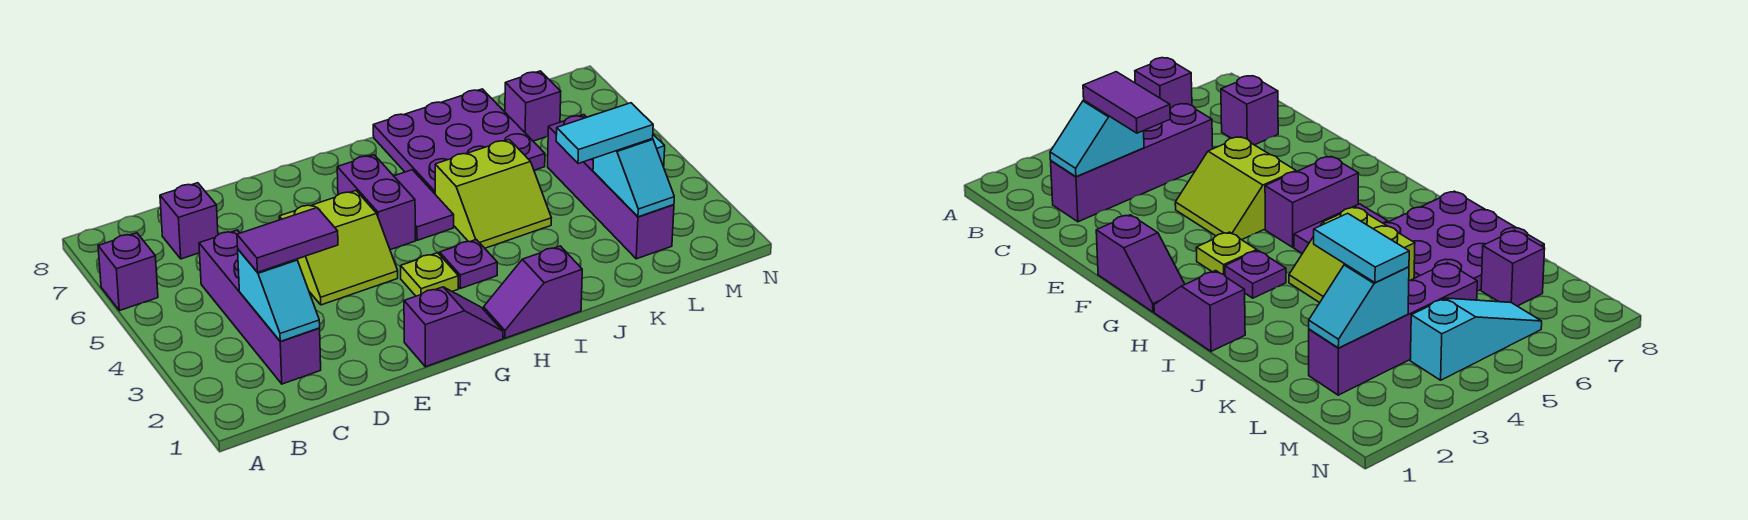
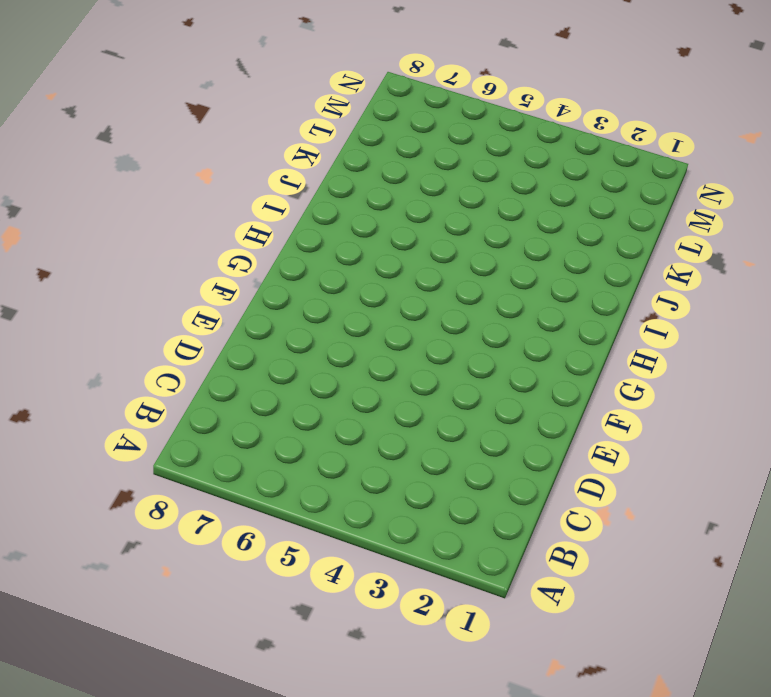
none -> purple 1x1 brick [98,233,158,311]
none -> purple 1x4 brick [199,230,321,384]
none -> purple 1x1 brick [160,183,218,259]

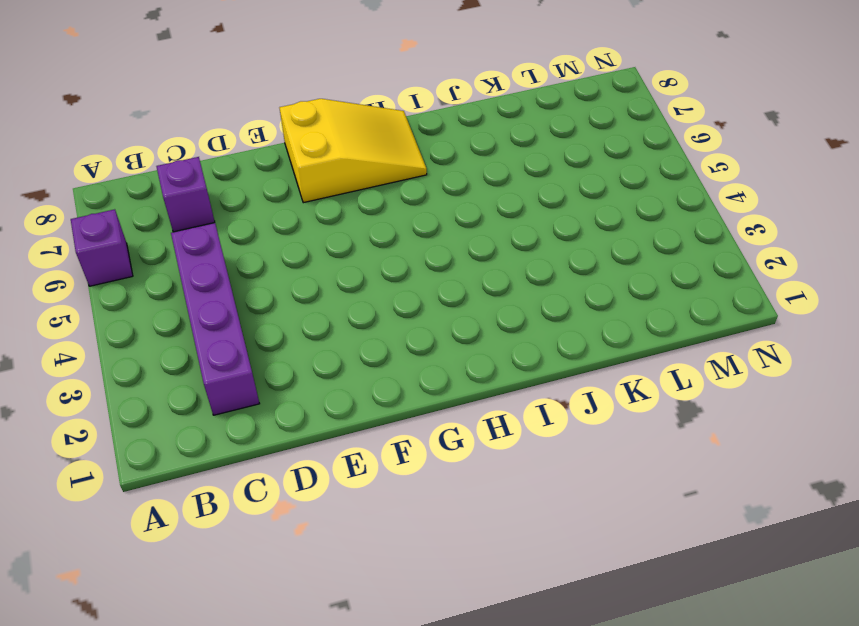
yellow 2x3 slope [279,99,427,203] -> none
none -> lime 2x2 slope [279,191,398,305]
none -> purple 1x2 slope [404,287,503,367]
none -> lime 1x1 plate [401,253,459,296]

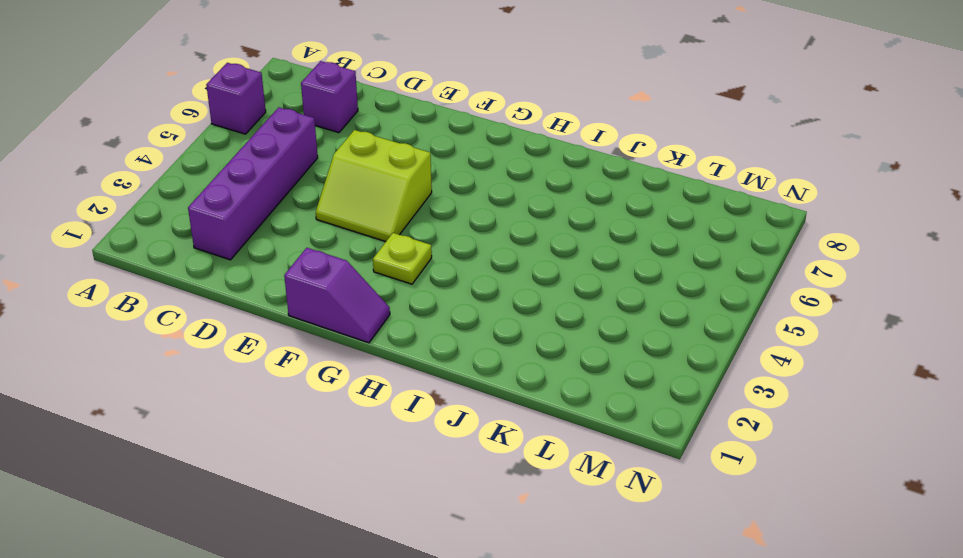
none -> purple 1x2 brick [337,155,415,250]
none -> purple 1x2 slope [484,246,582,338]
none -> purple 1x1 plate [440,239,497,288]

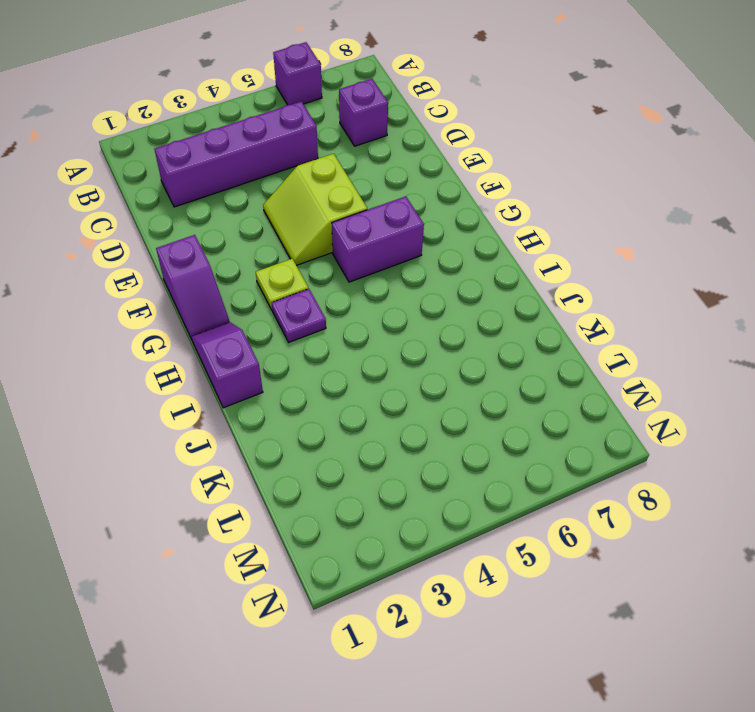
none -> purple 1x2 tile [394,170,454,240]
none -> lime 2x2 slope [435,140,551,248]
none -> purple 3x3 plate [373,89,545,194]

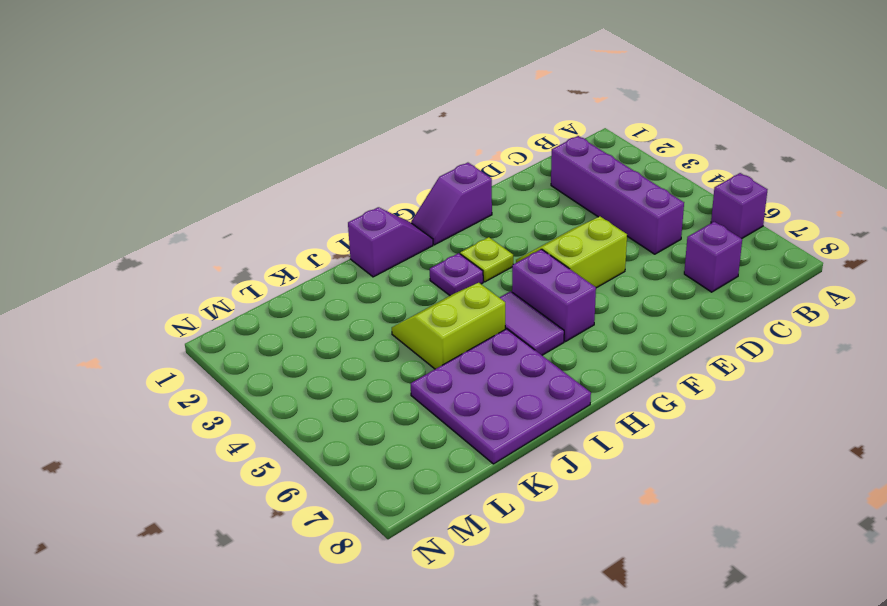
none -> purple 1x4 brick [548,115,674,259]
none -> purple 1x1 brick [505,71,561,141]
none -> cyan 1x3 slope [1410,298,1542,380]

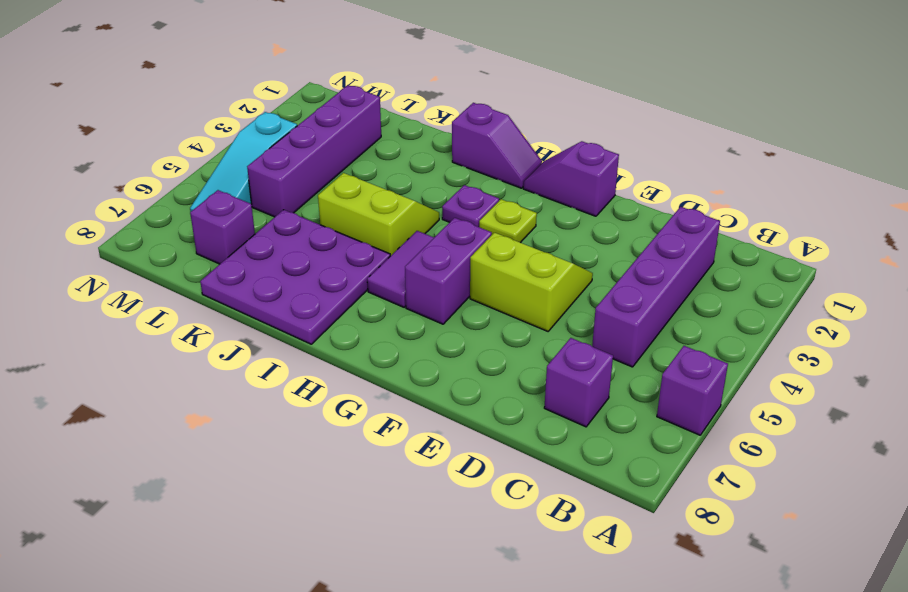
none -> cyan 1x2 slope [238,250,320,342]
none -> cyan 1x2 slope [593,139,674,217]
none -> purple 1x2 tile [237,208,338,272]

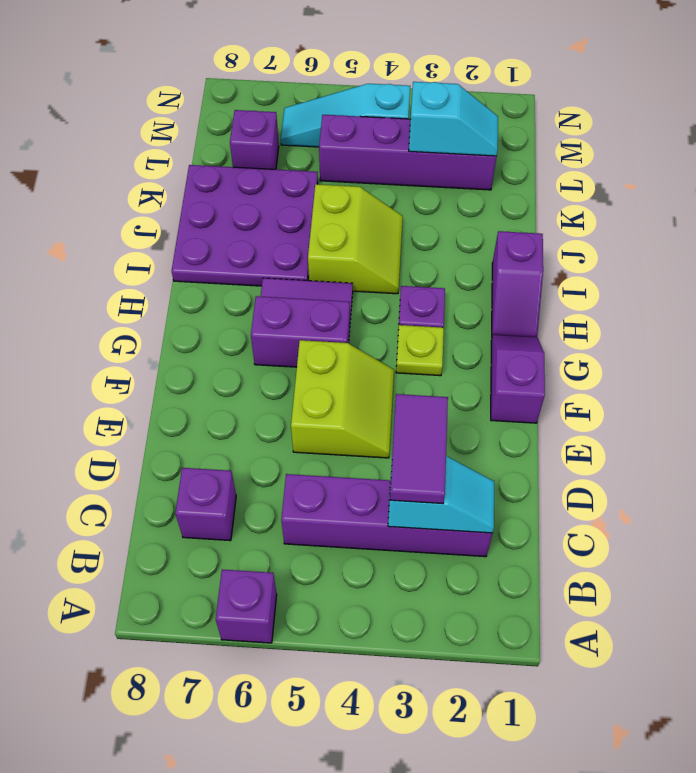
none -> cyan 1x2 tile [556,103,653,164]

